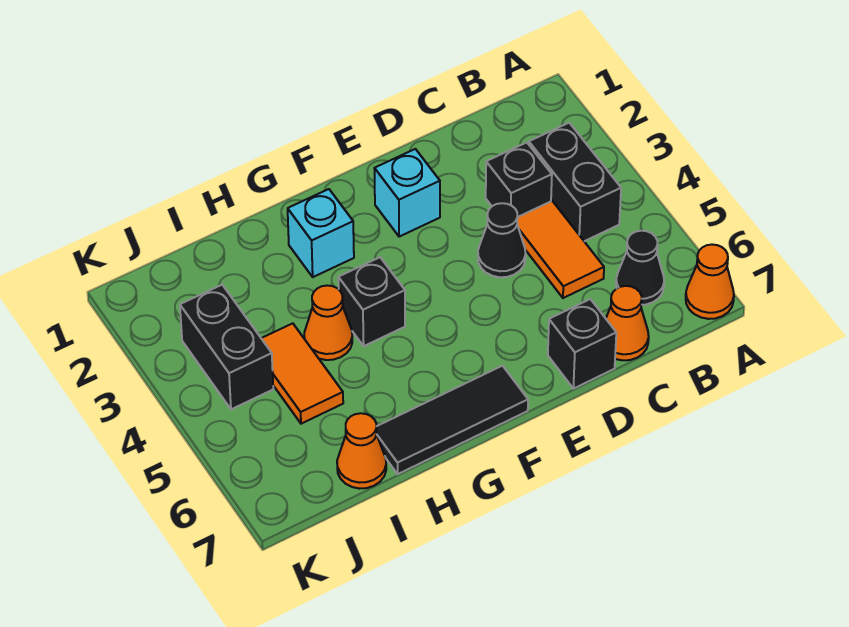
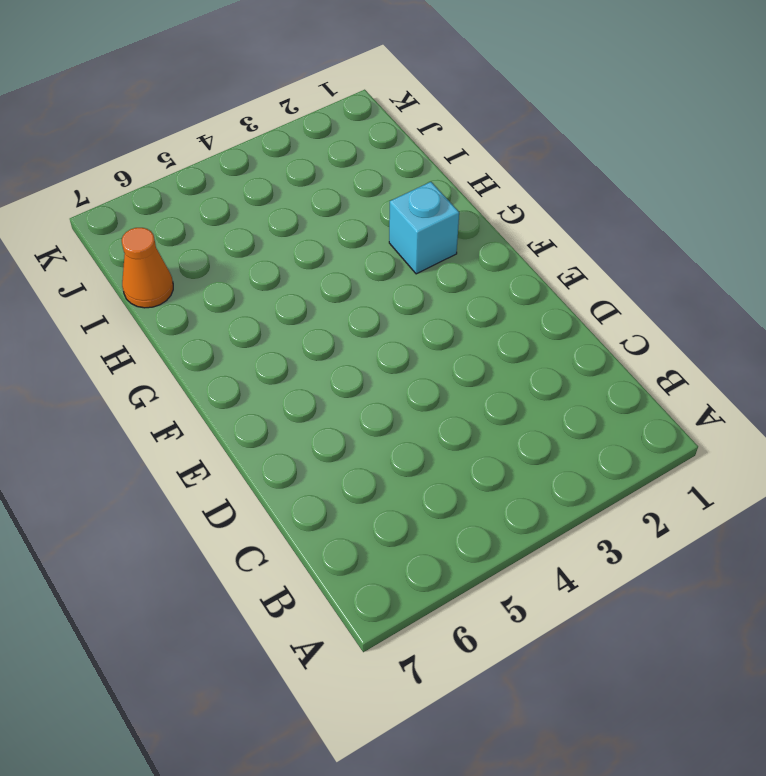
none -> orange 1x1 cone [686,245,734,319]
none -> black 1x2 brick [529,123,621,241]
none -> black 1x1 cone [616,231,664,305]

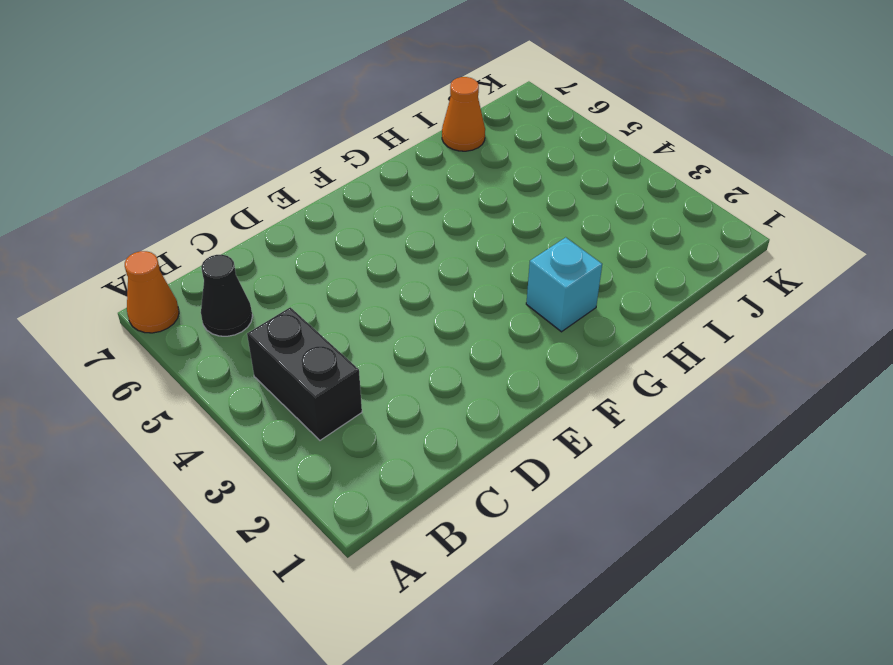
none -> black 1x1 brick [486,142,552,217]
none -> orange 1x2 tile [517,201,604,298]
none -> orange 1x1 cone [606,286,649,360]

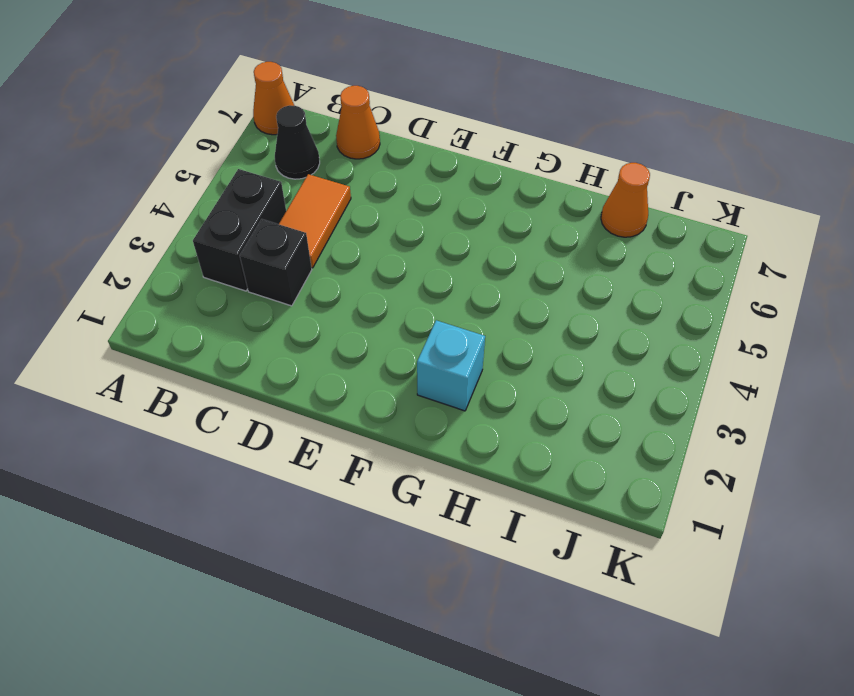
none -> black 1x1 cone [478,203,526,277]
none -> black 1x1 brick [548,299,616,389]
none -> cyan 1x1 brick [374,149,440,237]

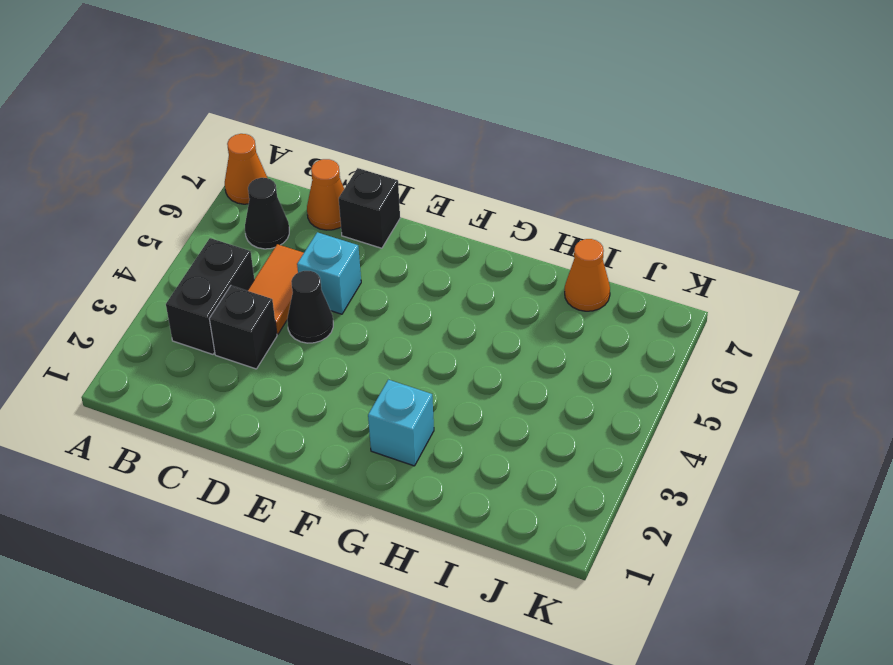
cyan 1x1 brick [297,232,361,314] -> cyan 1x1 brick moved to [374,149,440,237]
none -> black 1x3 tile [376,366,528,474]
none -> black 1x1 brick [338,257,405,346]
none -> orange 1x1 cone [304,285,352,360]

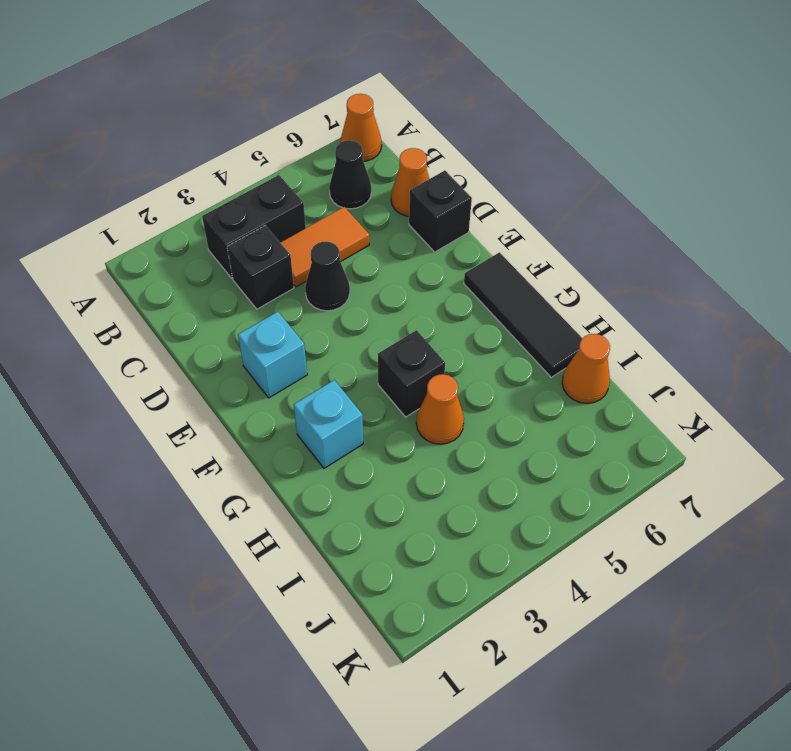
none -> orange 1x2 tile [261,323,343,424]
none -> black 1x2 brick [180,285,273,409]

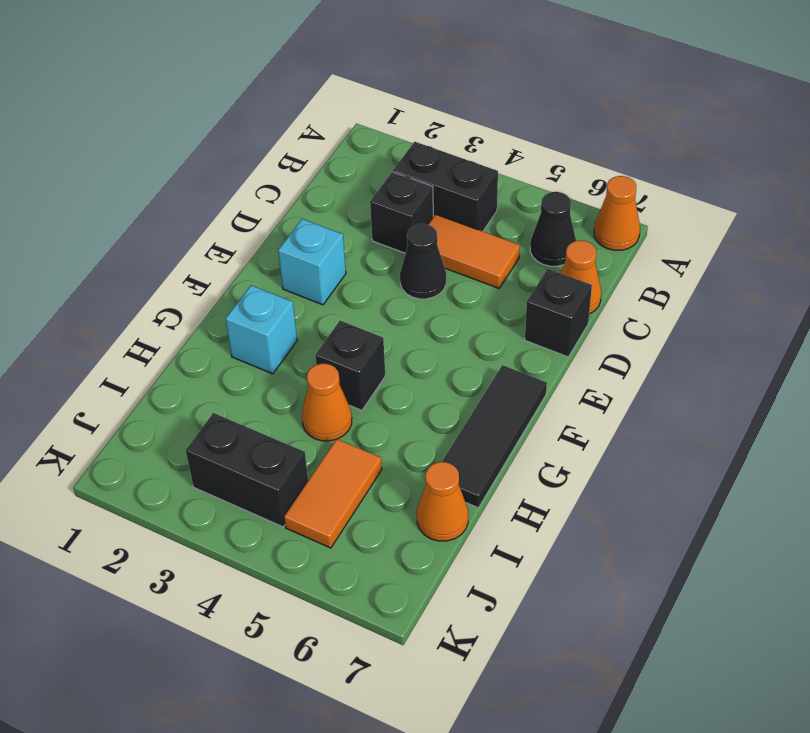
orange 1x2 tile [284,439,382,548] -> orange 1x2 tile turned to [261,323,343,424]

